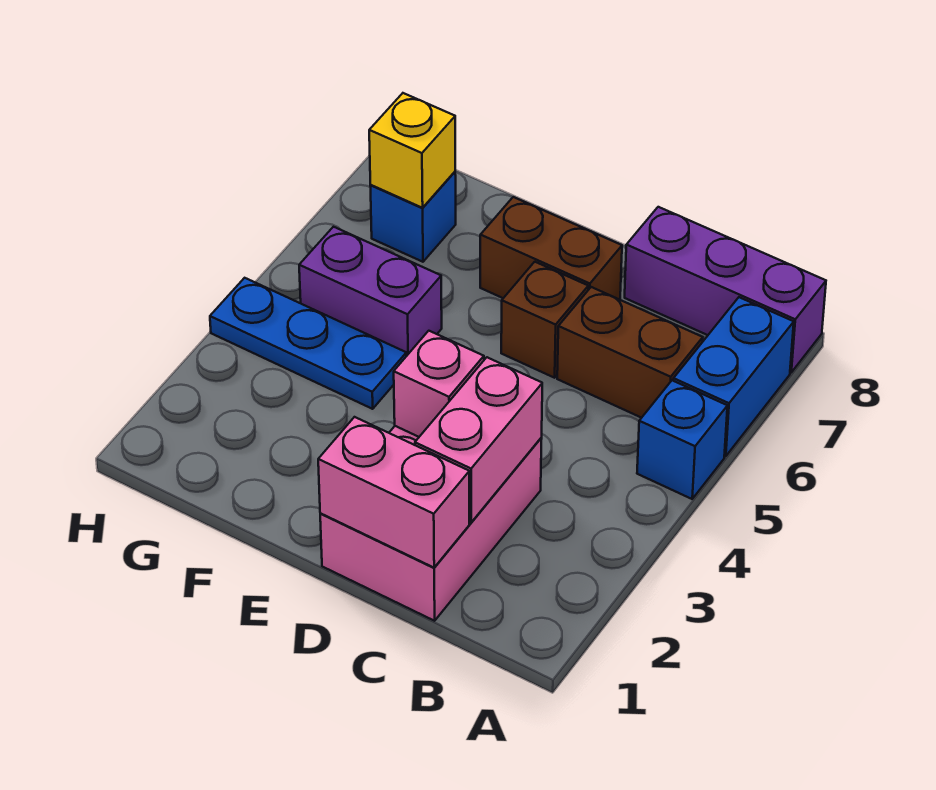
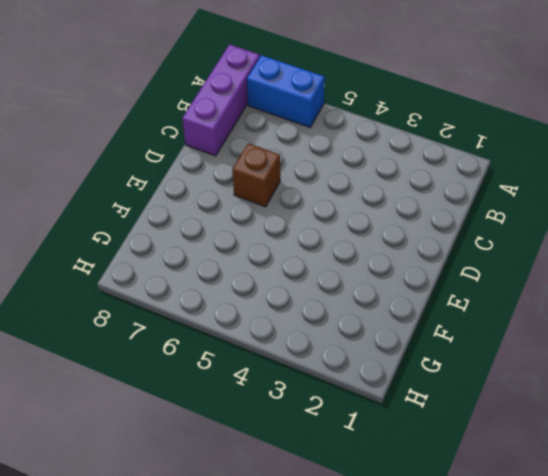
none -> blue 1x1 brick [637,380,727,499]
none -> brown 1x2 brick [557,287,703,418]
none -> pink 2x3 brick [320,426,542,621]

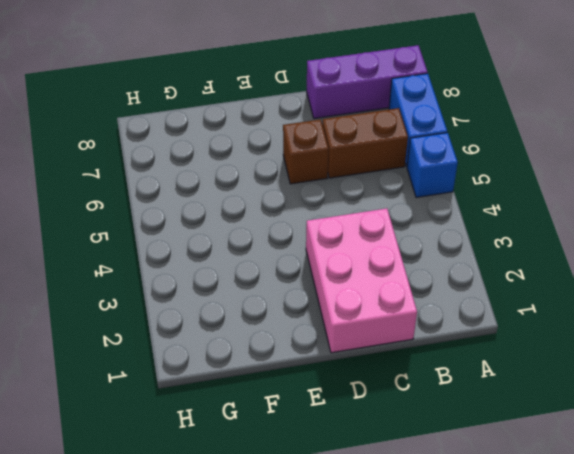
none -> brown 1x2 brick [480,197,622,299]
none -> blue 1x3 plate [210,278,406,409]
none -> purple 1x2 brick [299,227,442,356]

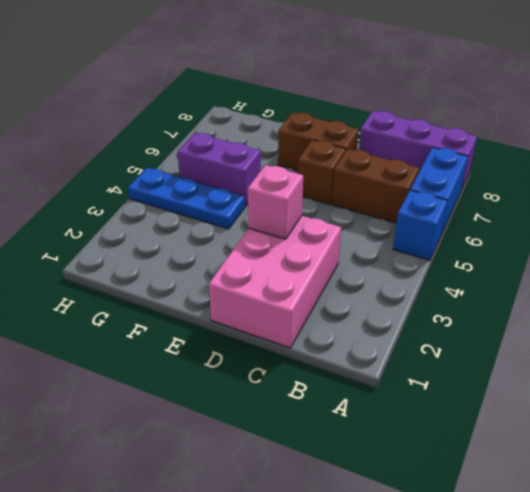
none -> blue 1x1 brick [370,172,456,262]
none -> pink 1x2 brick [318,417,469,568]
none -> pink 1x2 brick [415,357,542,523]

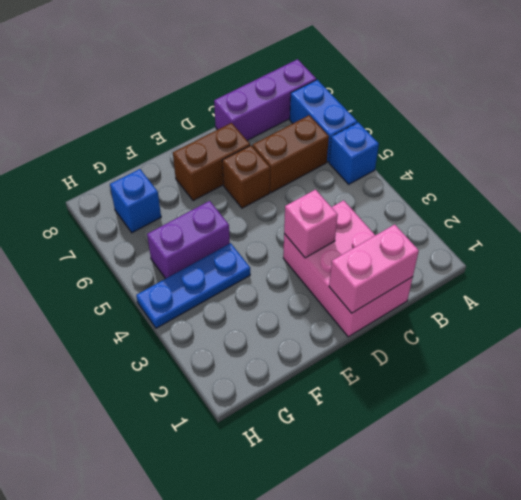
none -> pink 1x2 brick [415,357,542,523]
none -> yellow 1x1 brick [369,93,455,208]

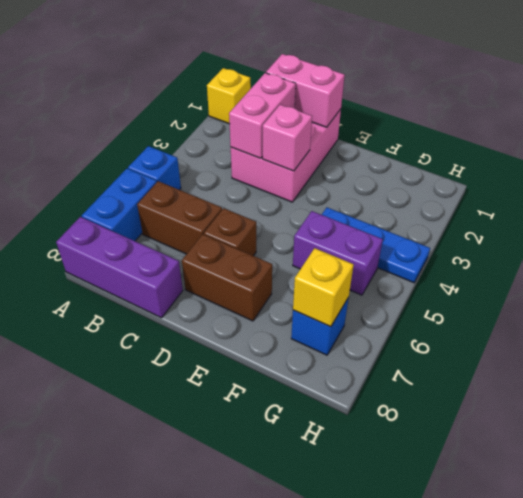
yellow 1x1 brick [207,68,251,124] -> none

